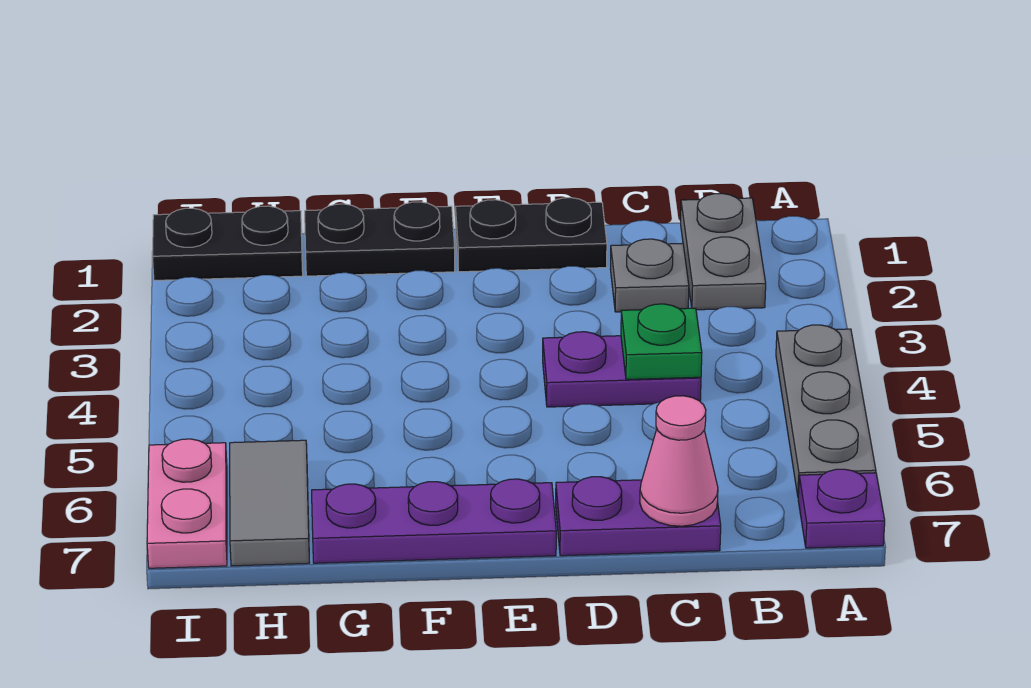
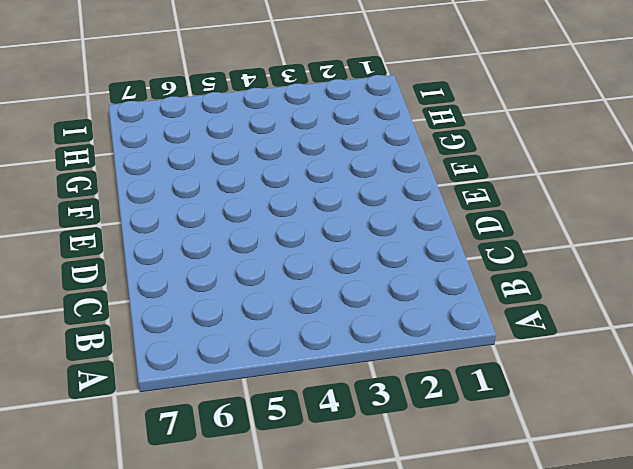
none -> grey 1x3 plate [776,325,876,495]
none -> purple 1x1 plate [798,469,885,548]
none -> grey 1x2 plate [681,193,766,310]

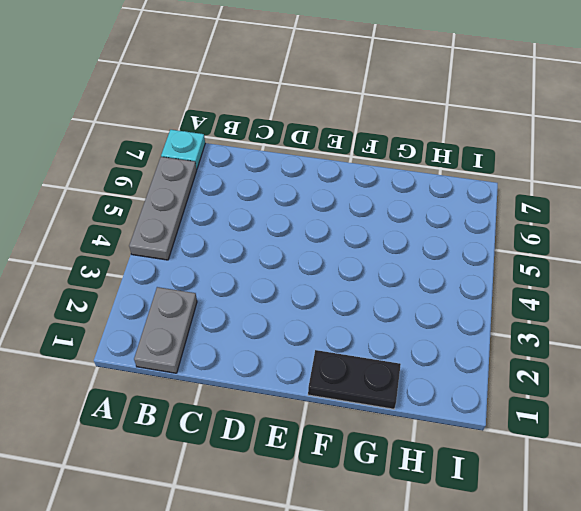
cyan 1x1 plate [161,130,205,170] -> purple 1x1 plate [798,469,885,548]
none -> grey 1x1 plate [610,239,689,312]
none -> purple 1x2 plate [543,332,701,407]
none -> purple 1x2 plate [556,477,721,556]

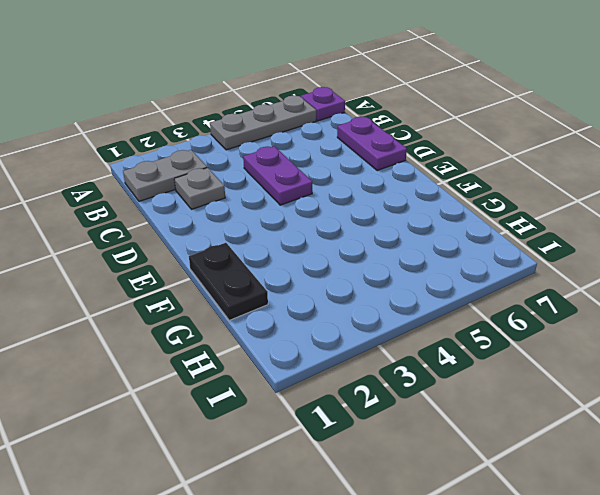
none -> black 1x2 plate [455,198,607,272]
none -> purple 1x3 plate [312,479,556,563]
none -> black 1x2 plate [152,206,303,280]

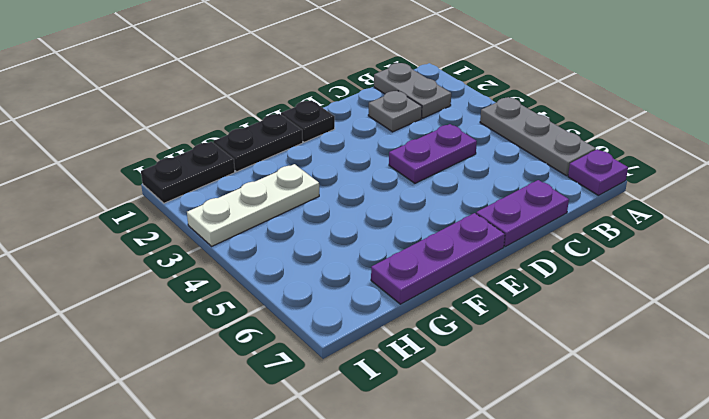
black 1x1 plate [281,100,335,142] -> black 1x2 plate [455,198,607,272]
white 1x3 plate [187,164,319,246] -> none
none -> grey 1x2 tile [230,440,310,566]
none -> pink 1x2 plate [147,439,227,568]
none -> green 1x1 plate [621,304,702,379]

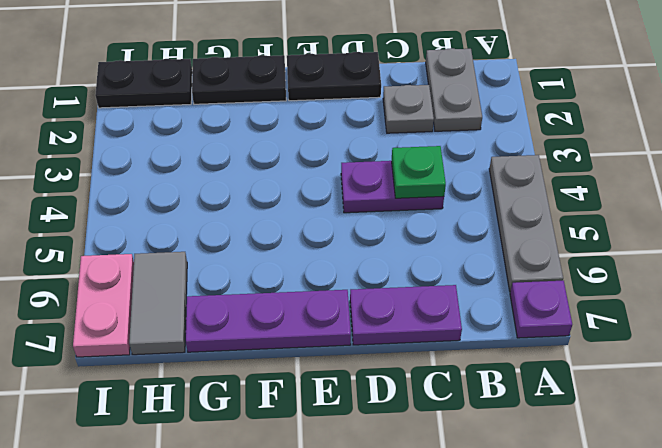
none -> pink 1x1 cone [640,396,718,526]

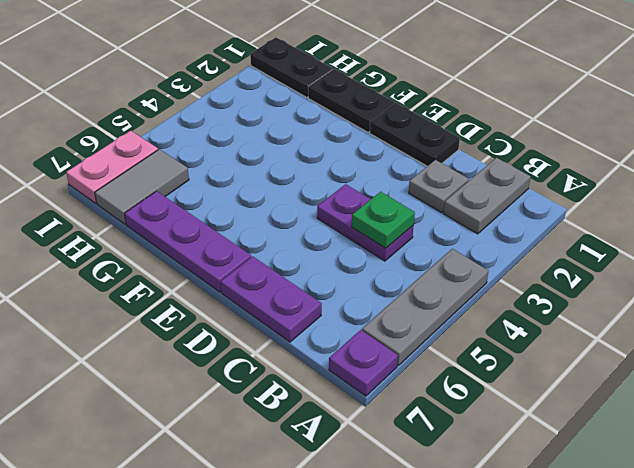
none -> pink 1x1 cone [640,396,718,526]

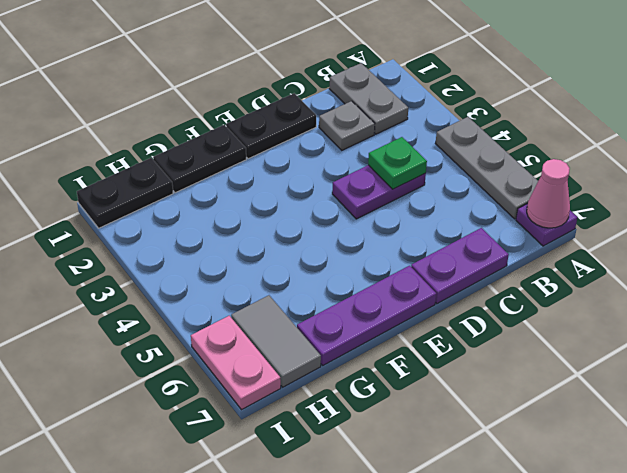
pink 1x1 cone [527,159,570,228] -> pink 1x1 cone moved to [640,396,718,526]

